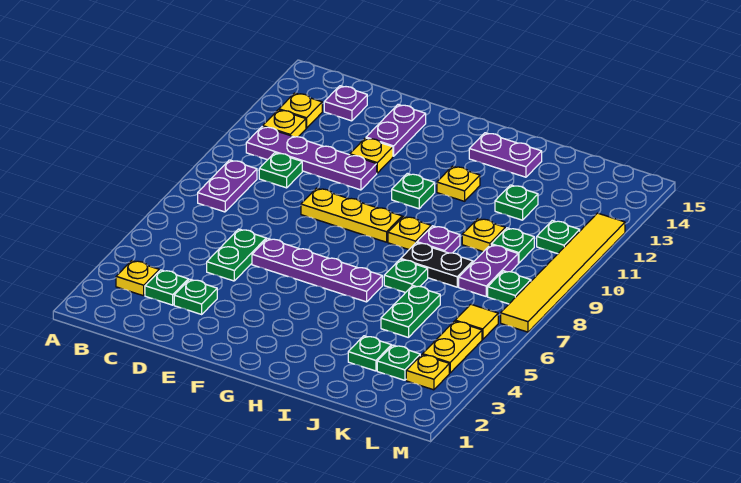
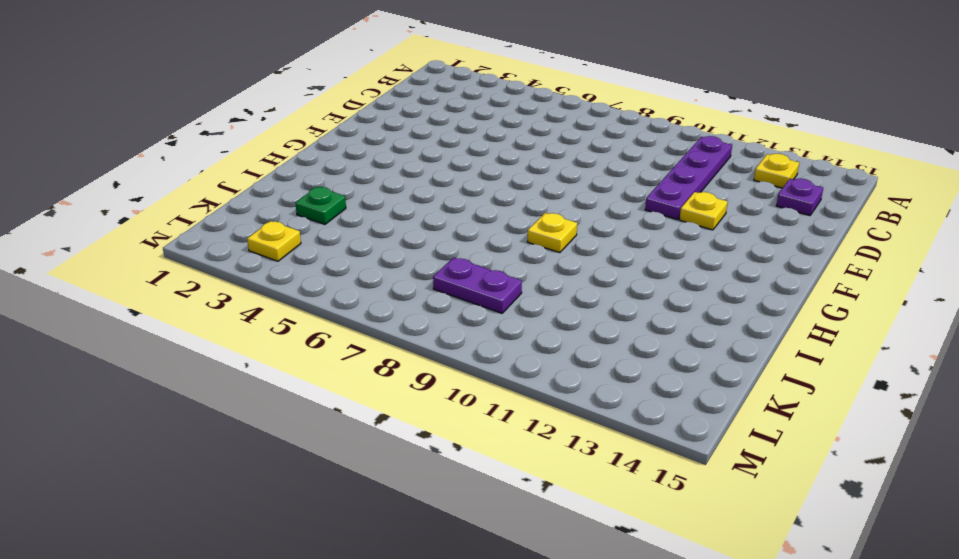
none -> yellow 1x1 plate [116,261,159,296]
none -> purple 1x2 plate [198,160,257,212]
none -> yellow 1x1 plate [263,110,306,137]
none -> green 1x1 plate [145,270,188,305]

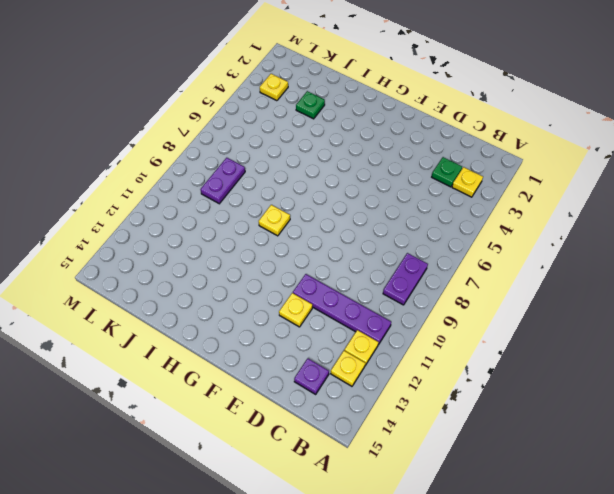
none -> green 1x1 plate [259,153,302,188]
none -> green 1x1 plate [174,279,217,314]
none -> green 1x2 plate [207,229,266,281]
none -> purple 1x4 plate [252,238,382,302]

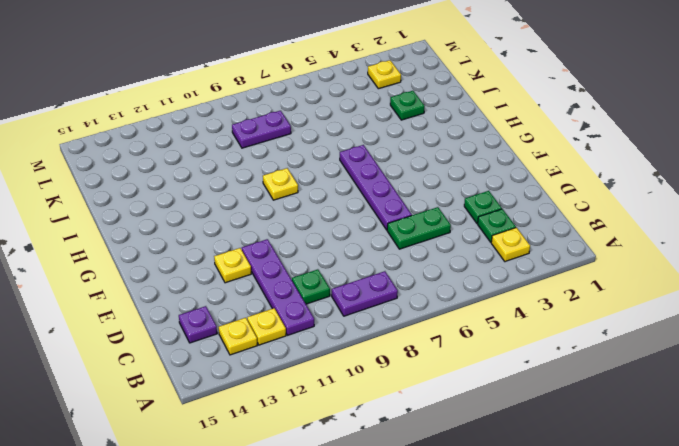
none -> yellow 1x3 plate [301,188,402,242]
none -> purple 1x2 plate [366,105,426,156]
none -> green 1x1 plate [392,174,435,209]
none -> yellow 1x1 plate [437,166,480,201]

